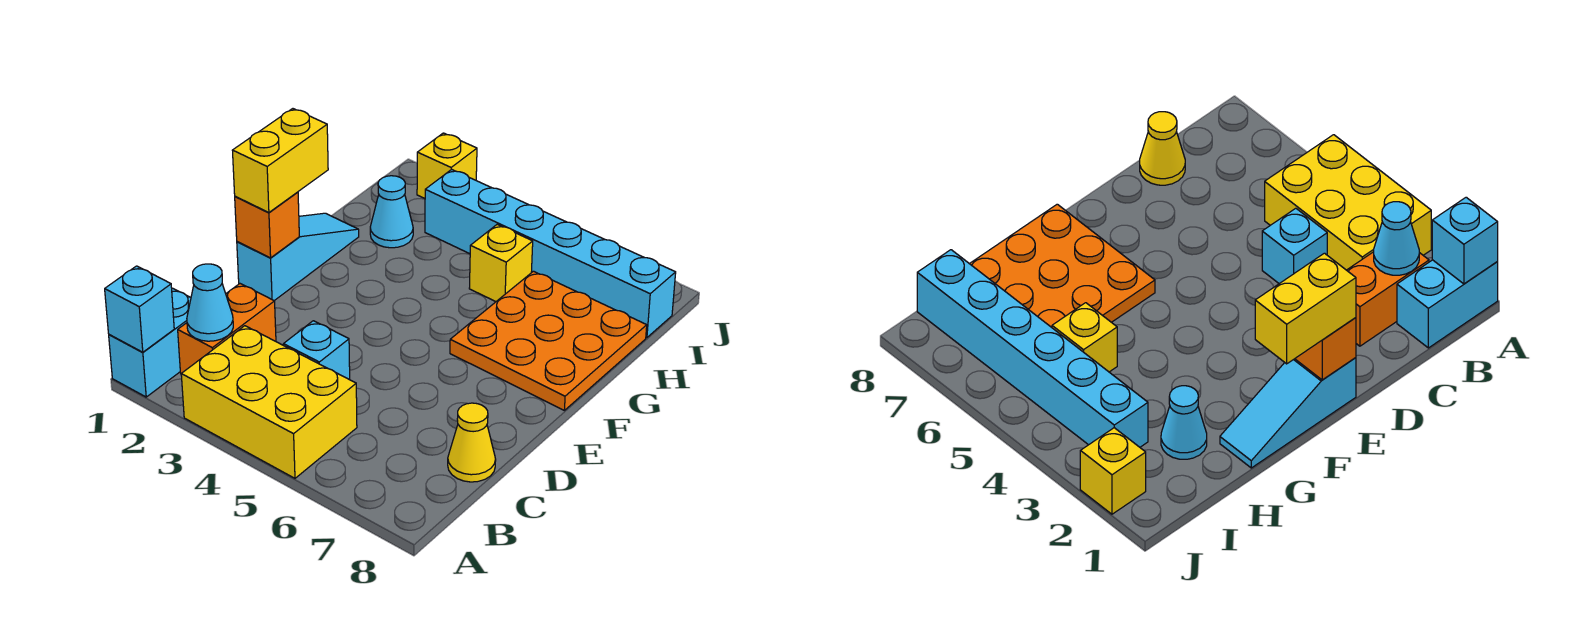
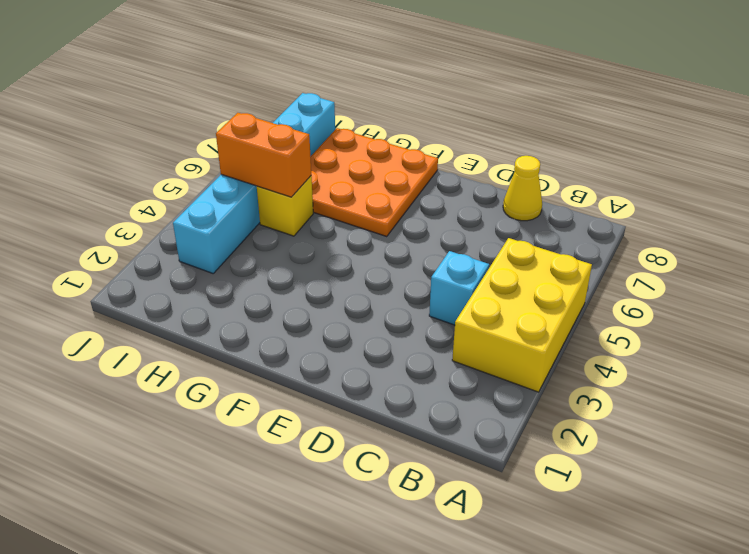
orange 1x2 brick [216,113,311,197] -> orange 1x2 brick moved to [178,284,276,374]
none -> cyan 1x2 brick [109,288,191,397]
none -> cyan 1x3 slope [237,213,359,301]
none -> cyan 1x1 cone [370,176,413,248]

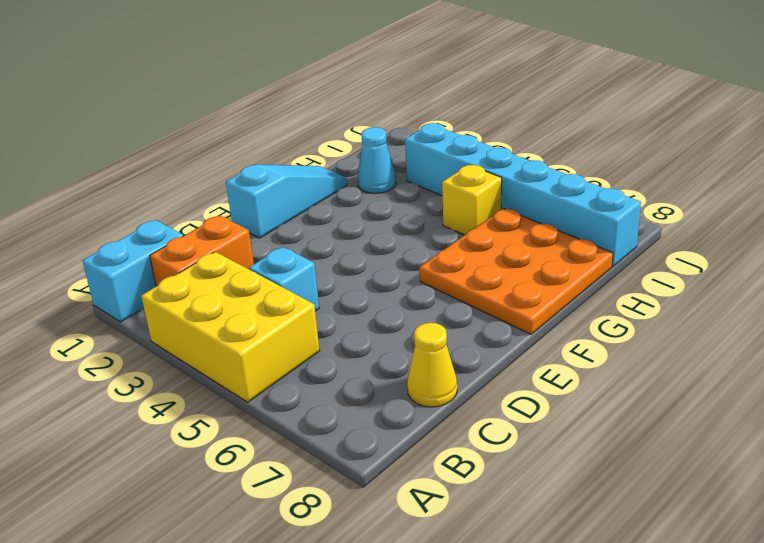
none -> yellow 1x1 brick [417,133,477,198]
none -> cyan 1x1 brick [105,266,174,352]
none -> cyan 1x1 cone [187,264,233,341]

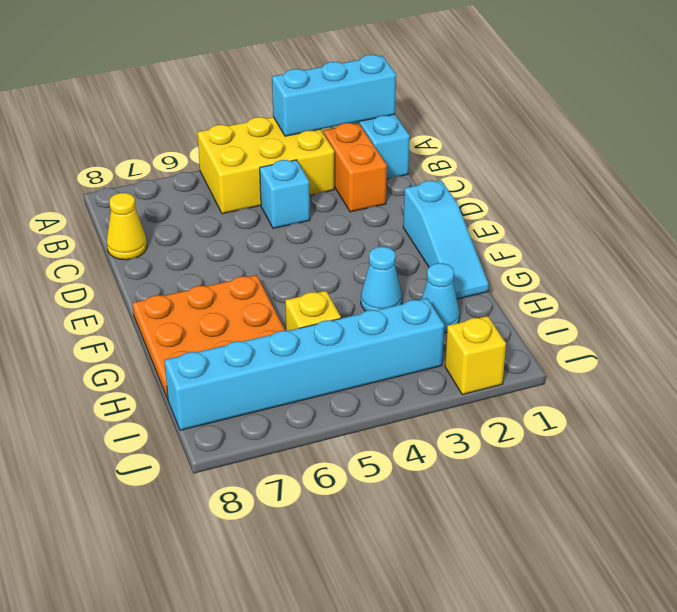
cyan 1x3 brick [272,55,396,136] -> cyan 1x1 brick [105,266,174,352]
cyan 1x1 cone [361,247,402,311] -> cyan 1x1 cone moved to [187,264,233,341]
none -> orange 1x1 brick [235,192,299,258]
none -> yellow 1x2 brick [232,109,328,213]

